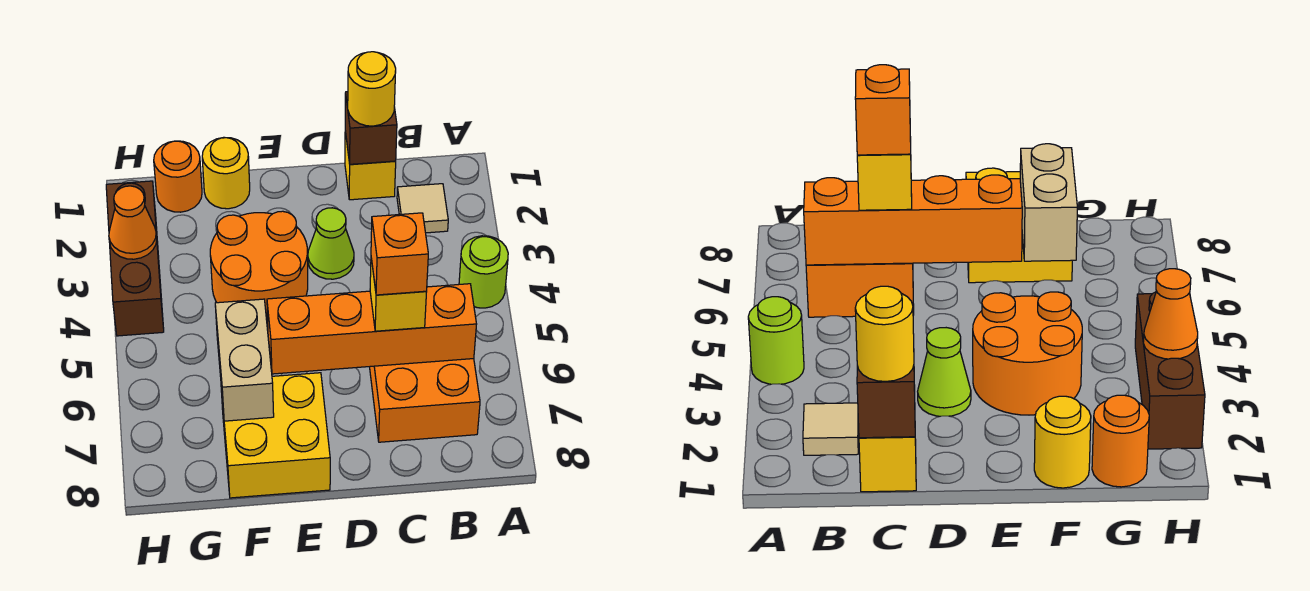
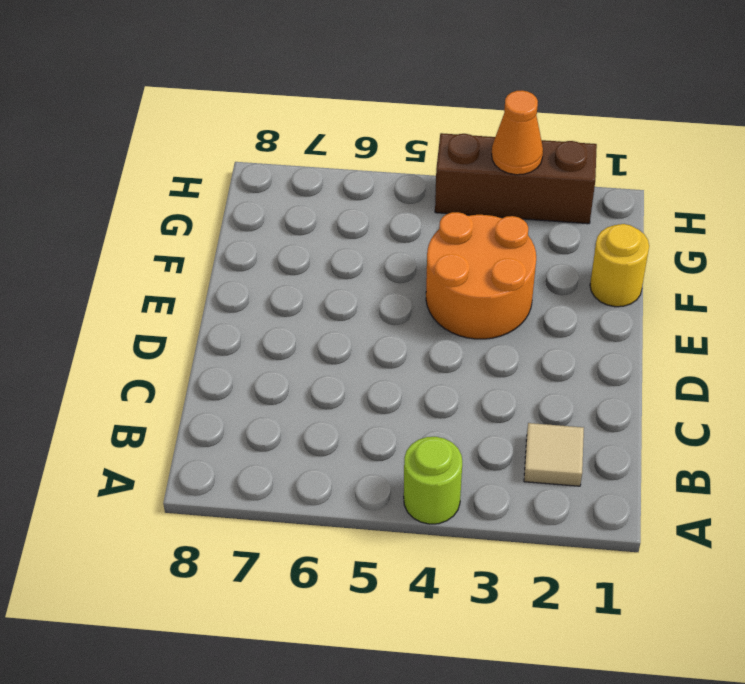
none -> orange 2x2 brick [370,359,480,442]
none -> yellow 1x1 brick [345,132,396,200]
none -> lime 1x1 cone [308,208,354,279]

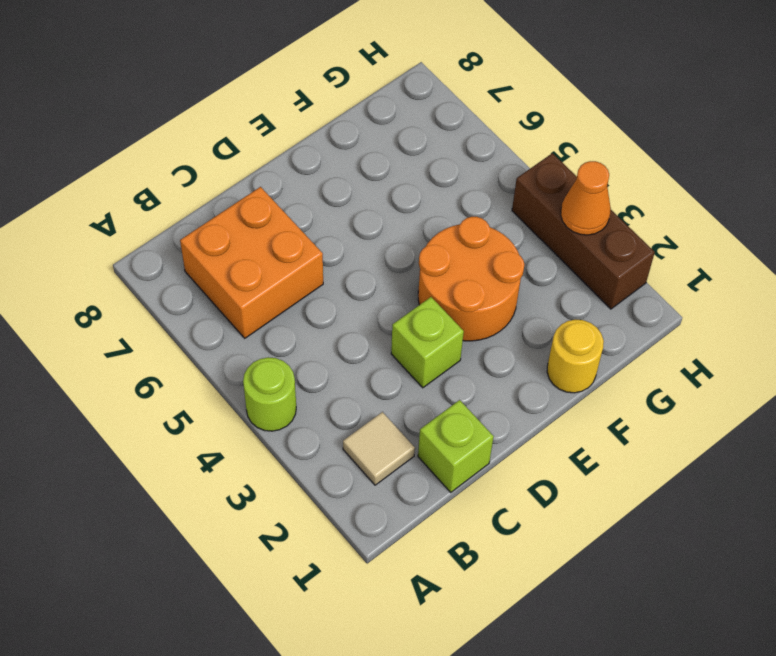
lime 1x1 brick [418,400,494,492] -> yellow 1x1 brick [345,132,396,200]
lime 1x1 brick [391,297,464,388] -> lime 1x1 cone [308,208,354,279]
none -> yellow 2x2 brick [221,373,330,498]
none -> orange 1x1 round brick [154,141,202,212]
none -> orange 1x4 brick [267,284,477,374]

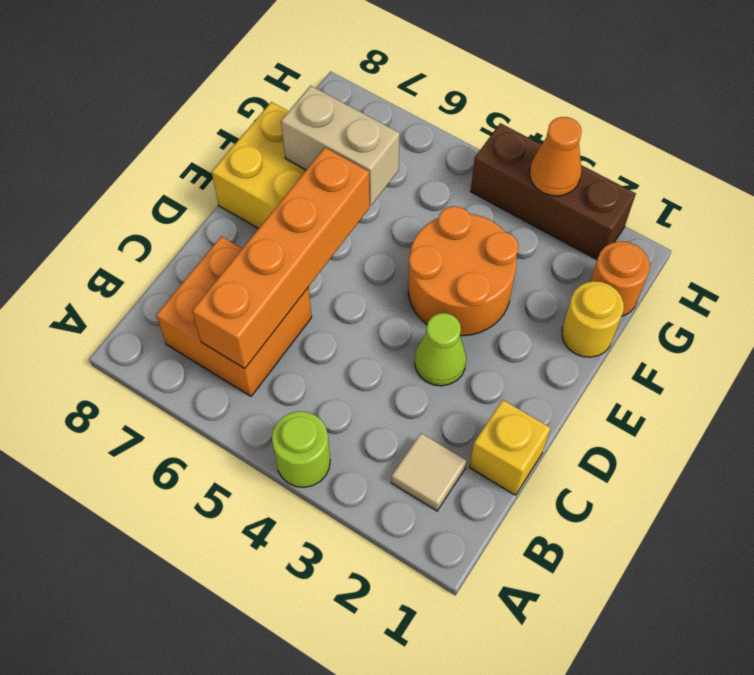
none -> brown 1x1 brick [345,92,397,164]
none -> yellow 1x1 round brick [348,52,396,126]
none -> yellow 1x1 brick [370,259,426,331]

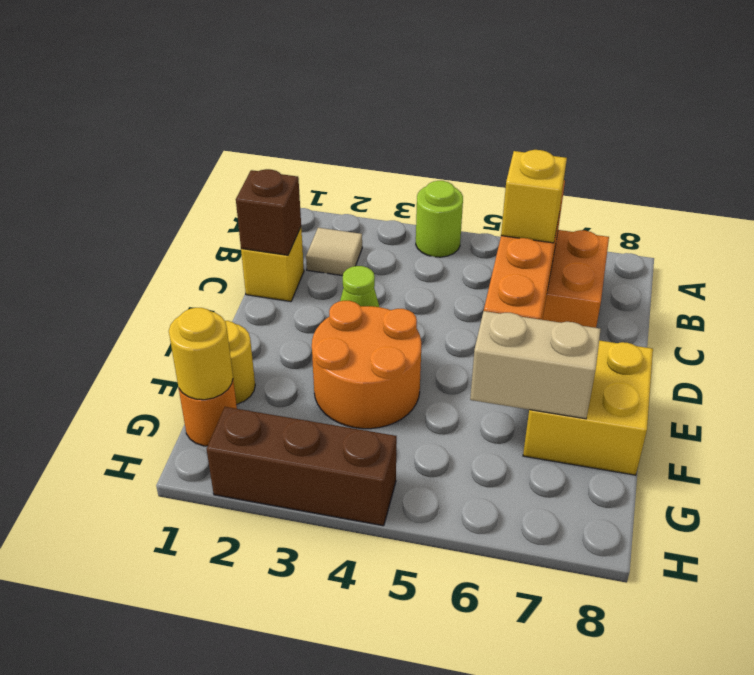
yellow 1x1 round brick [169,308,233,400] -> yellow 1x1 round brick moved to [348,52,396,126]
none -> orange 1x1 cone [109,186,157,259]
none -> orange 1x1 brick [371,213,428,295]

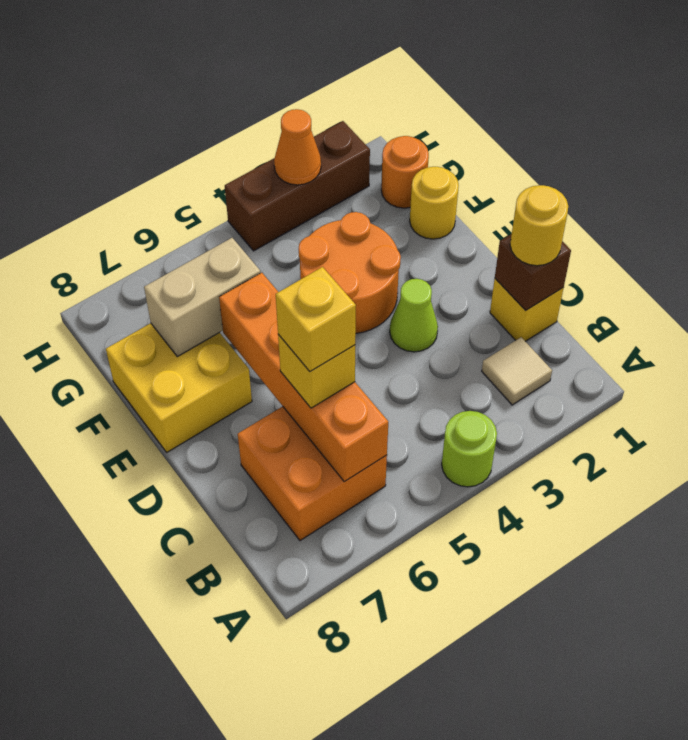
yellow 1x1 brick [276,267,356,372] -> orange 1x1 brick [371,213,428,295]

